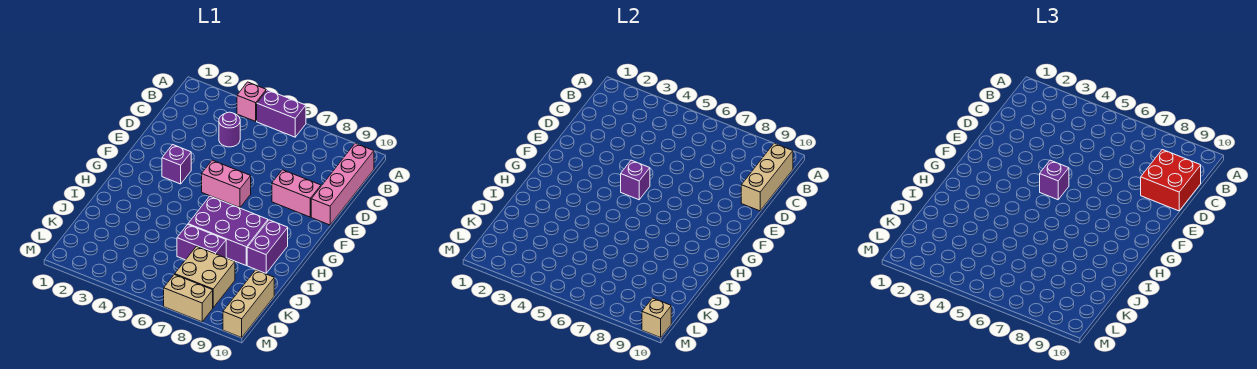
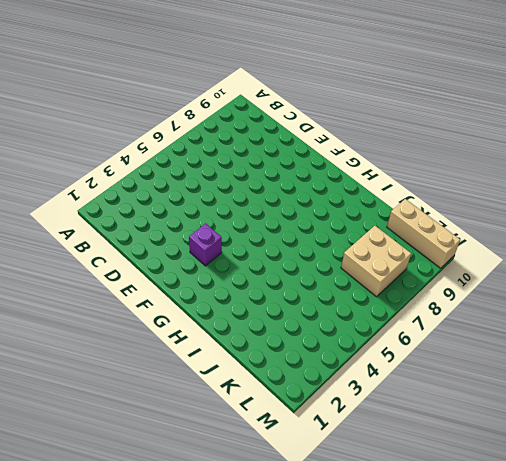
none -> pink 1x1 brick [237,82,266,121]
none -> purple 1x2 brick [257,90,306,137]
none -> pink 1x4 brick [311,143,374,225]

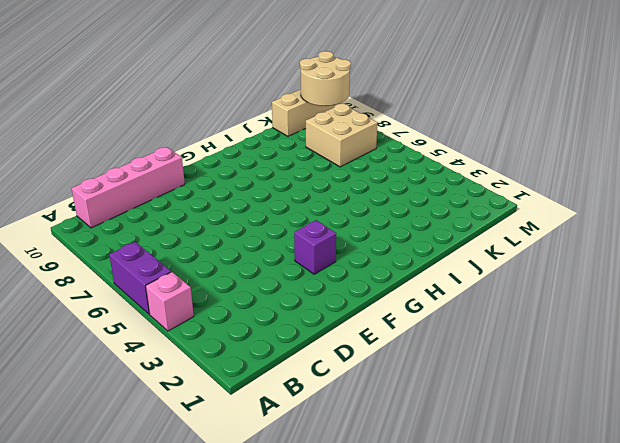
tan 2x2 round brick [300,51,351,106] -> tan 1x1 brick [642,298,671,338]
none -> purple 1x1 round brick [219,112,240,147]
none -> pink 1x2 brick [272,170,321,217]
none -> pink 1x2 brick [202,160,251,208]

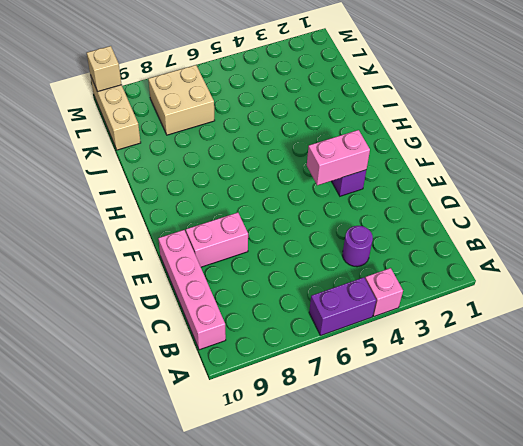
pink 1x2 brick [307,130,370,185] -> pink 1x2 brick moved to [202,160,251,208]
none -> purple 2x3 brick [188,196,268,265]
none -> purple 1x2 brick [247,220,288,273]
none -> purple 1x2 brick [177,225,226,260]

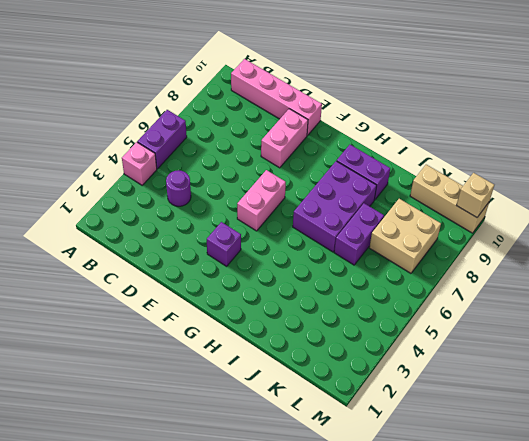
none -> tan 1x2 brick [164,274,213,322]
none -> tan 1x3 brick [741,143,793,211]
none -> purple 1x1 brick [621,160,650,200]

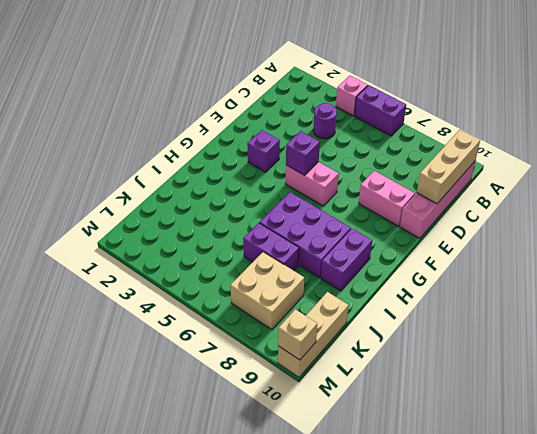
none -> tan 1x2 brick [164,274,213,322]
none -> red 2x2 brick [1141,150,1201,211]
none -> purple 1x1 brick [1040,160,1069,200]

